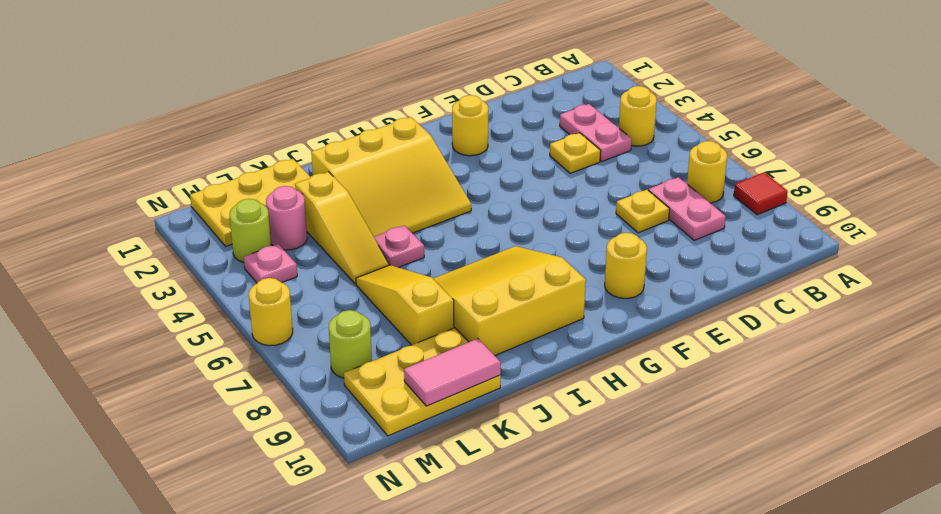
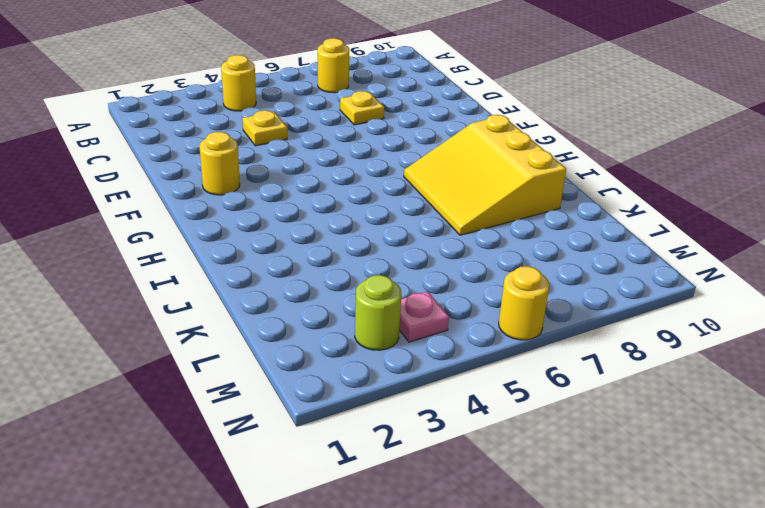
none -> red 1x1 tile [734,172,788,215]
none -> pink 1x2 plate [560,104,632,162]
none -> pink 1x2 plate [648,177,726,240]

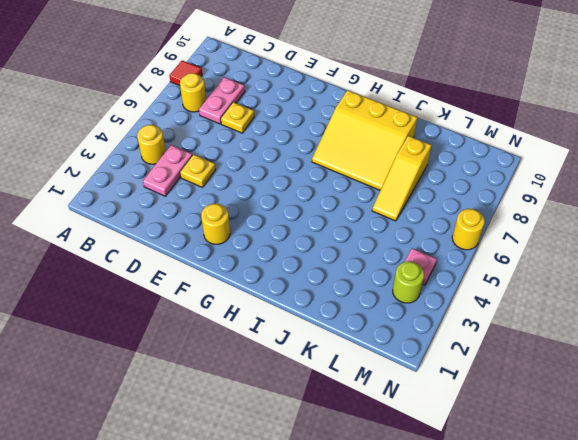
none -> yellow 1x1 round brick [605,233,647,298]
none -> yellow 3x3 slope [311,117,471,237]
none -> pink 1x1 plate [374,225,424,268]

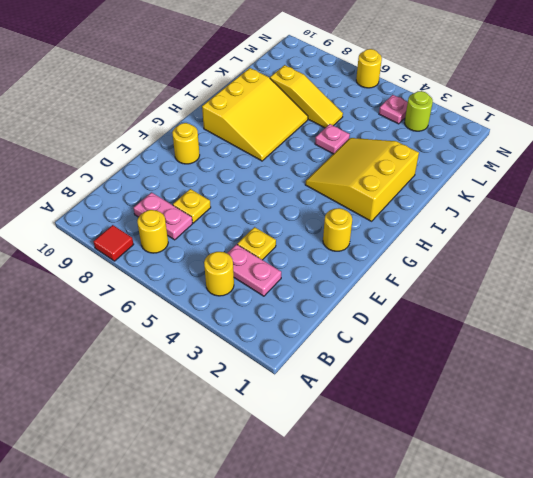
none -> yellow 2x3 plate [190,159,310,246]
none -> yellow 1x3 slope [295,172,389,284]
none -> yellow 2x3 plate [344,328,501,436]

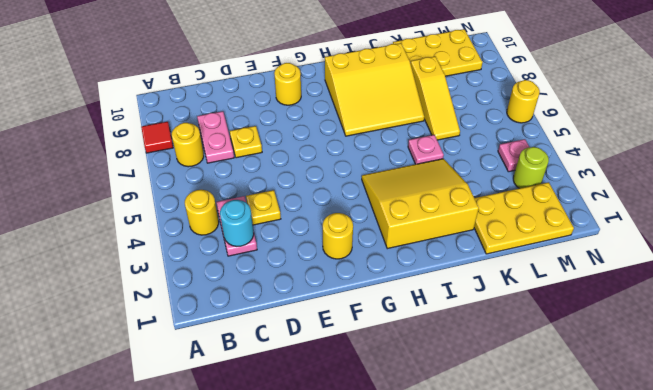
cyan 1x1 round brick [220,200,254,246] -> none
none -> yellow 1x3 slope [295,172,389,284]
none -> pink 1x1 round brick [266,186,307,250]
none -> lime 1x1 round brick [329,310,372,378]

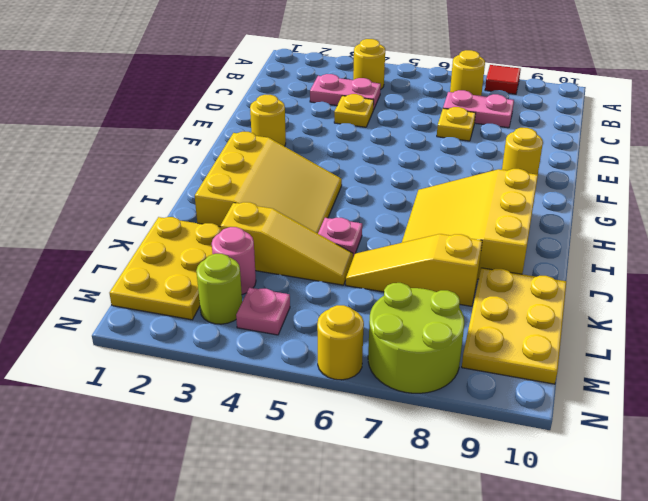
lime 2x2 round brick [368,283,464,393] -> lime 1x1 round brick [329,310,372,378]
none -> pink 1x2 tile [404,339,501,406]

